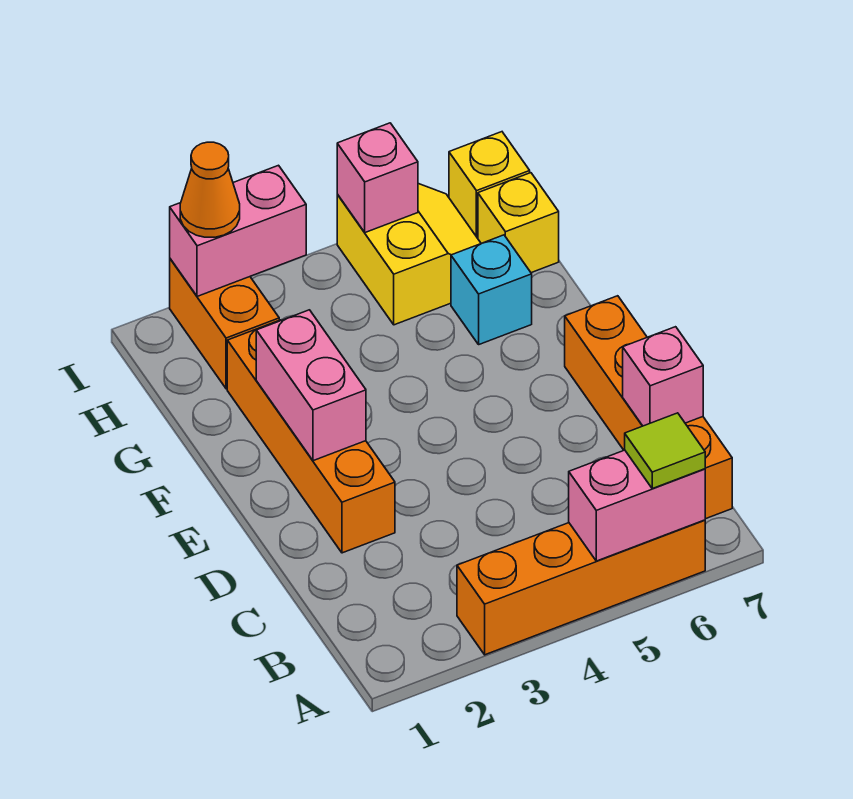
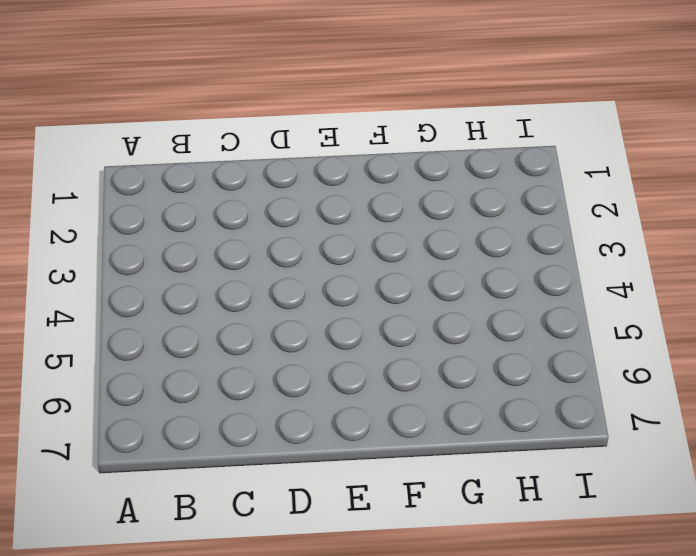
none -> orange 1x4 brick [457,520,705,655]
none -> orange 1x4 brick [565,296,732,519]
none -> orange 1x4 brick [227,320,395,553]

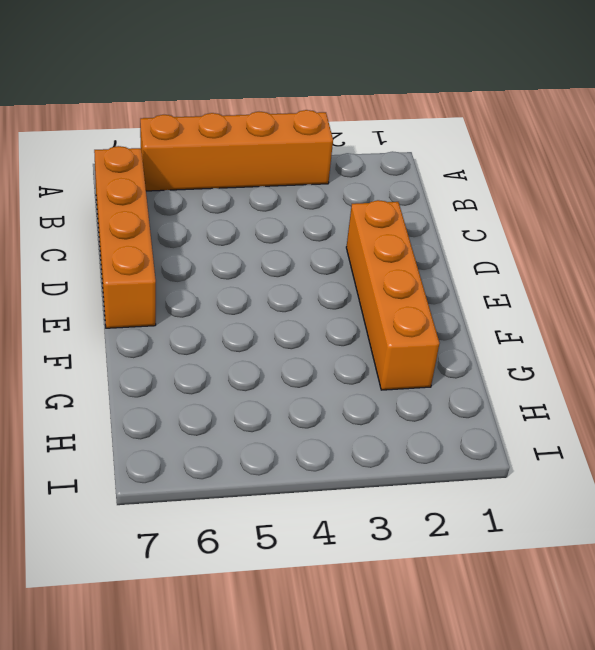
none -> cyan 1x1 brick [451,235,532,344]
none -> orange 1x2 brick [170,259,279,389]
none -> yellow 2x2 slope [337,184,481,325]

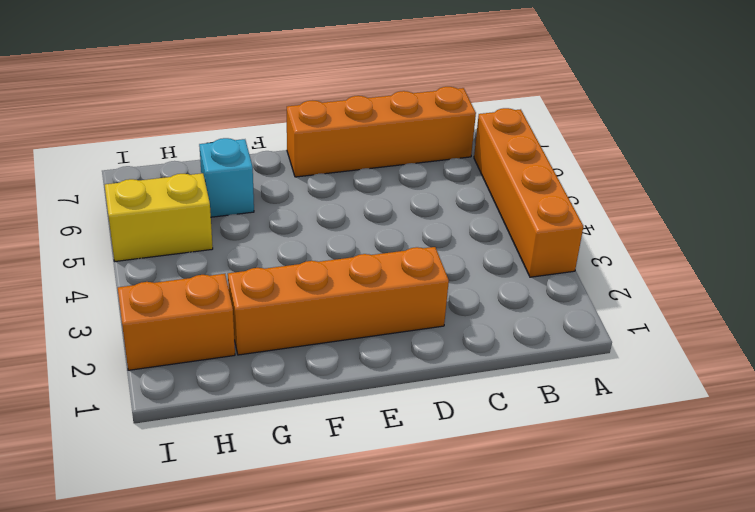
none -> yellow 1x1 brick [478,173,559,273]
none -> yellow 1x1 brick [449,132,530,238]
none -> pink 1x2 brick [569,450,705,561]

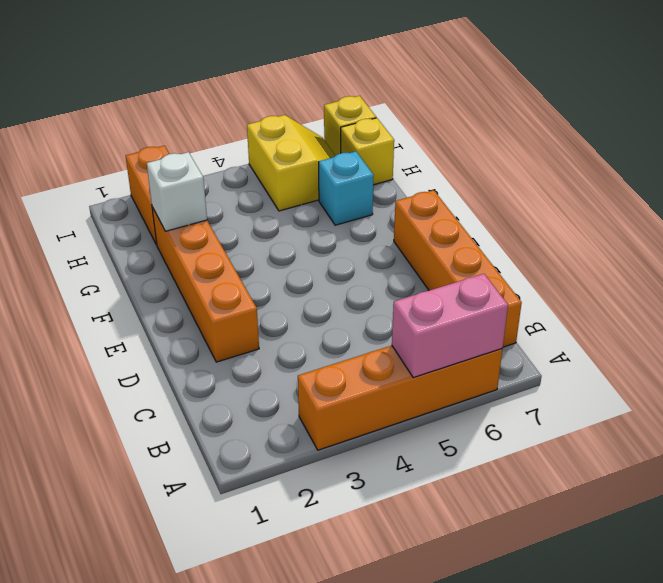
white 1x1 brick [147,152,207,231] -> none
none -> pink 1x1 brick [623,327,703,426]
none -> pink 1x2 brick [256,310,366,461]
none -> pink 1x2 brick [170,165,306,296]

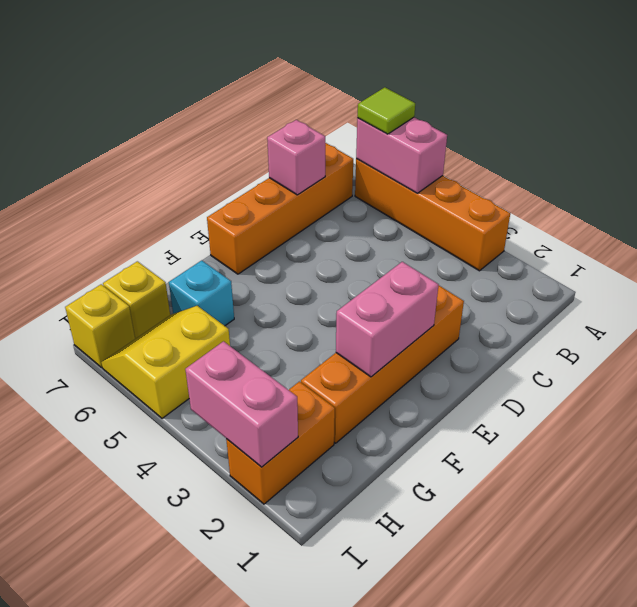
none -> pink 1x1 brick [337,123,418,233]
none -> orange 1x1 cone [180,142,240,237]

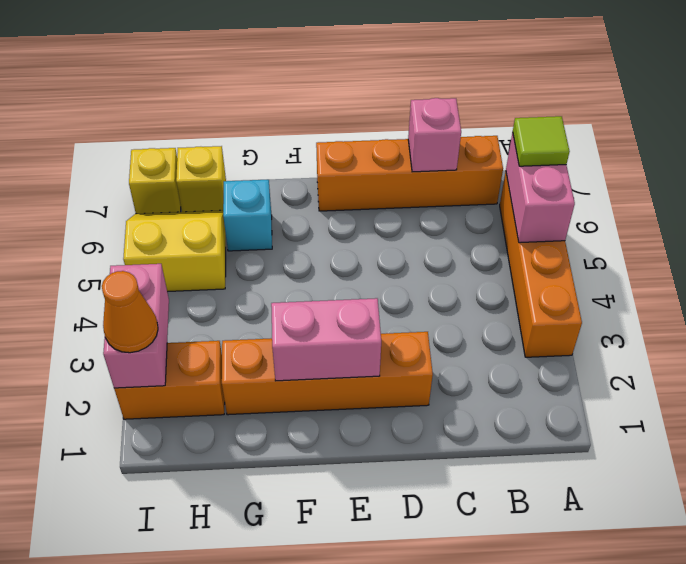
none -> pink 1x1 brick [337,123,418,233]

